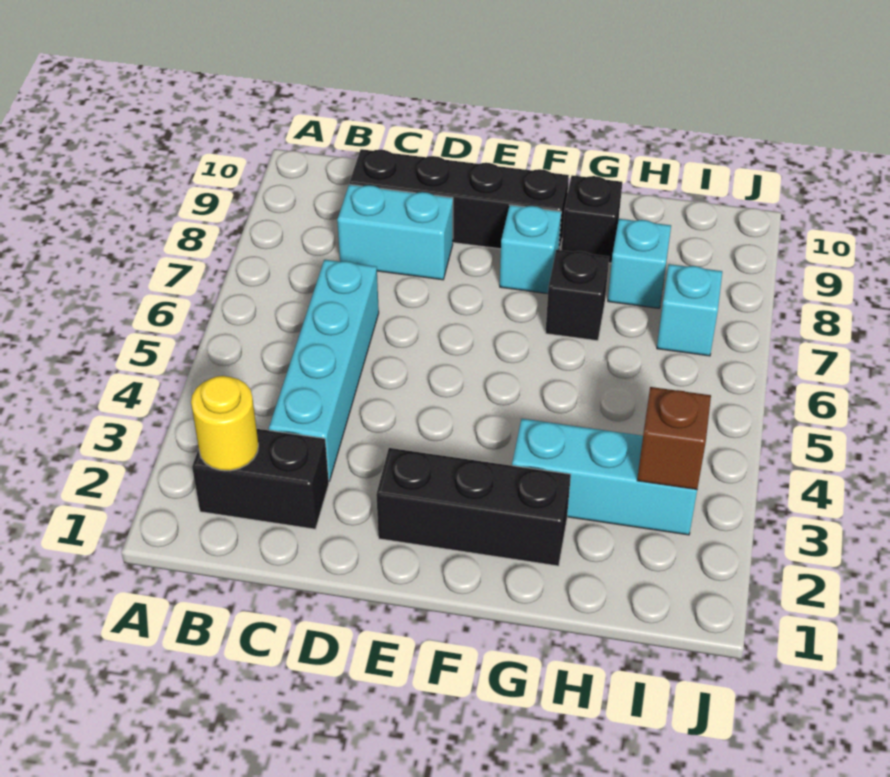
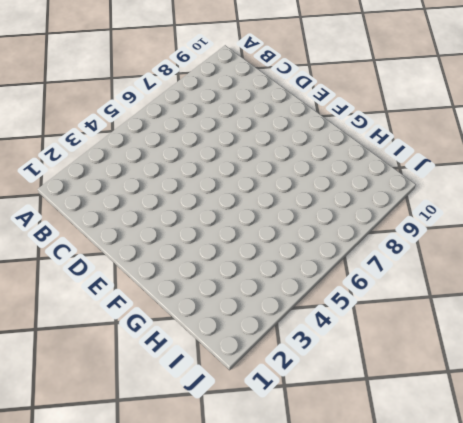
none -> black 1x2 brick [192,429,329,529]
none -> cyan 1x4 brick [269,260,379,481]
none -> cyan 1x2 brick [337,185,453,280]

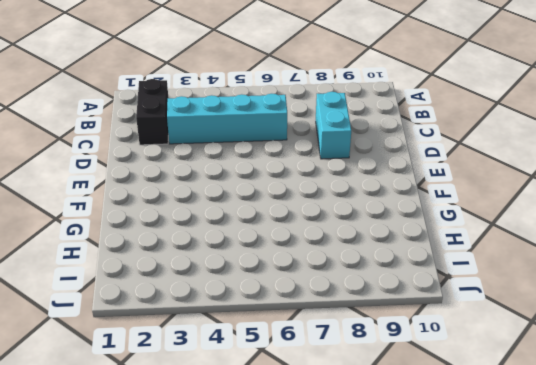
none -> black 1x4 brick [349,149,569,250]
none -> black 1x3 brick [376,448,571,566]
none -> cyan 1x1 brick [500,205,561,294]

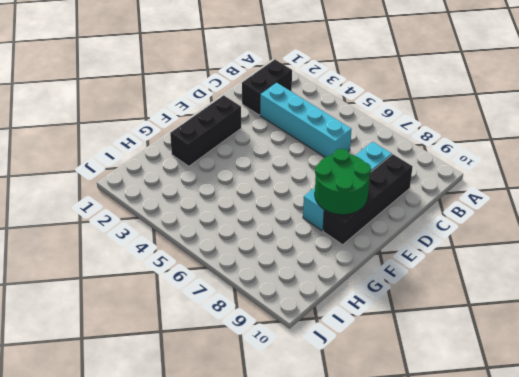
green 2x2 round brick [315,149,371,215] -> none
none -> cyan 1x3 brick [512,419,697,535]
none -> black 1x1 brick [546,250,609,341]
none -> black 1x1 brick [562,175,622,263]

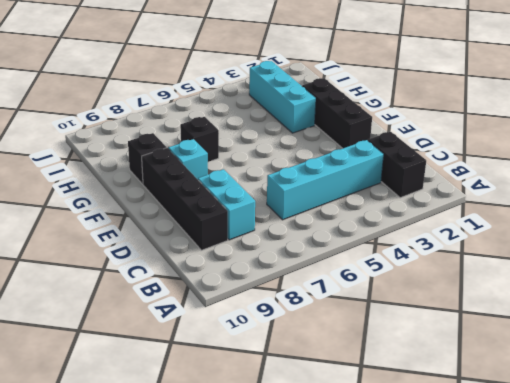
none -> cyan 1x1 brick [608,219,671,308]
none -> cyan 1x1 brick [657,264,722,356]
none -> yellow 1x1 round brick [191,376,258,471]

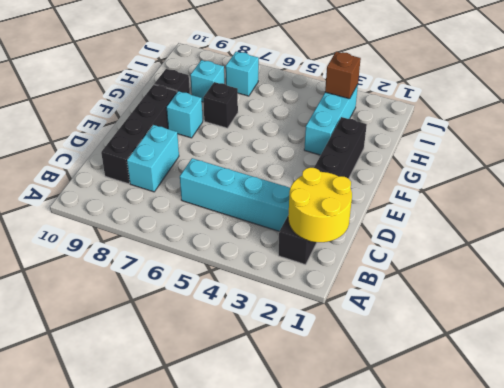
yellow 2x2 round brick [288,168,352,242] -> yellow 1x1 round brick [191,376,258,471]

